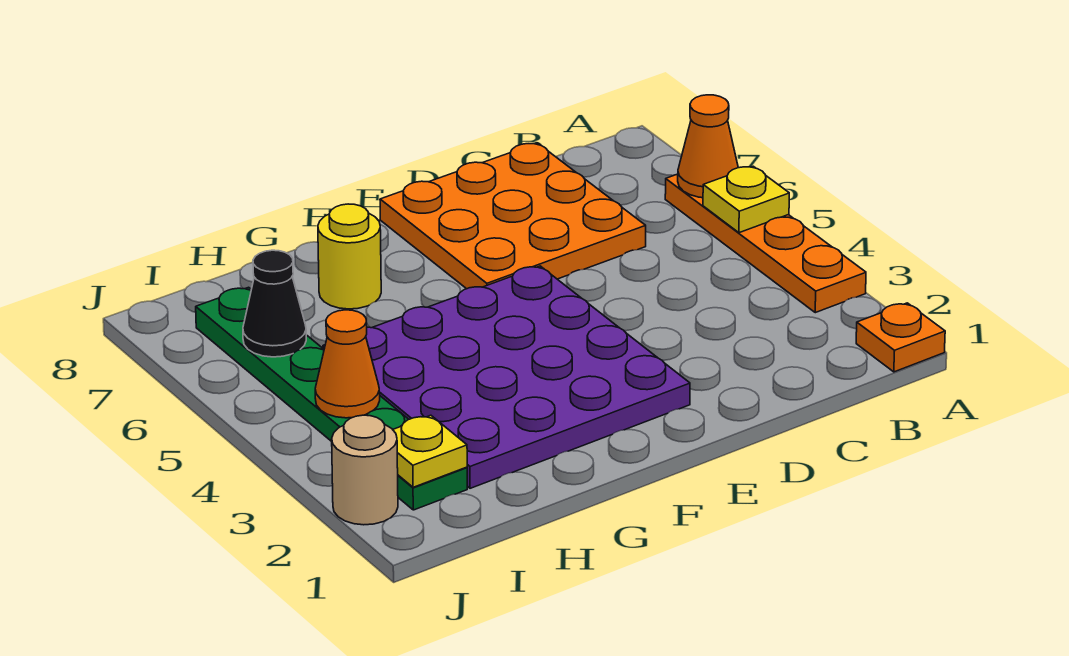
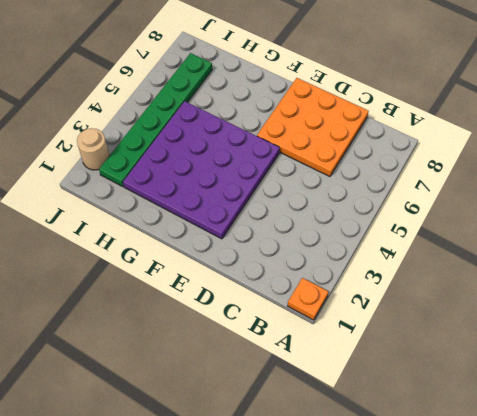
none -> orange 1x4 plate [665,174,866,313]
none -> yellow 1x1 round brick [318,204,381,309]
none -> yellow 1x1 plate [703,166,789,233]

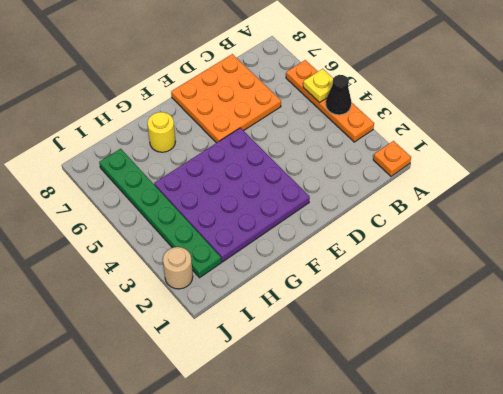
black 1x1 cone [326,75,351,115] -> black 1x1 cone moved to [243,250,306,357]
none -> orange 1x1 cone [678,95,738,198]
none -> yellow 1x1 plate [393,415,467,487]
none -> orange 1x1 cone [315,310,380,418]

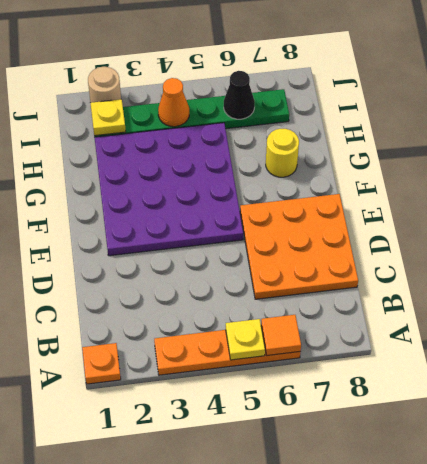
orange 1x1 tile [261,315,301,356] -> orange 1x1 cone [678,95,738,198]

